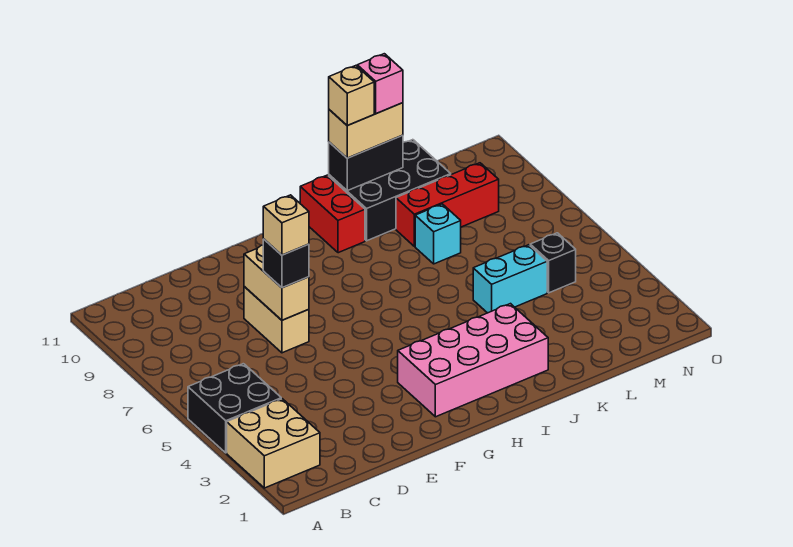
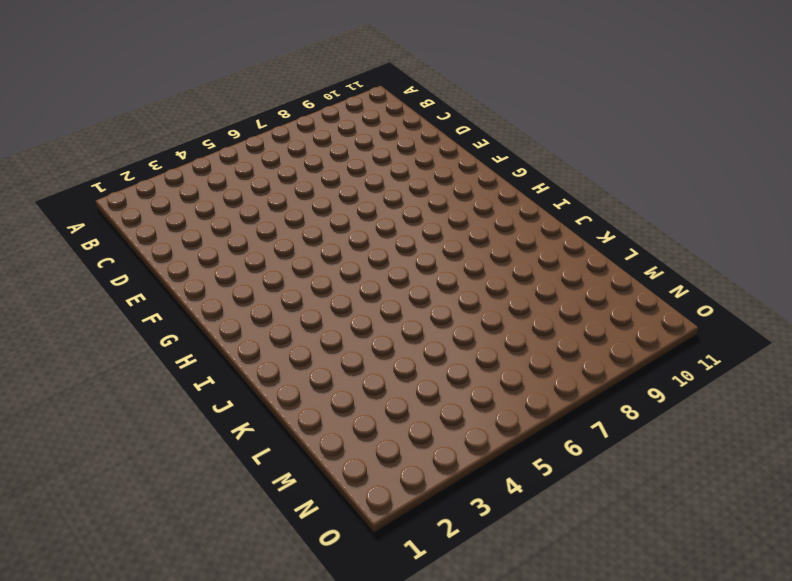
none -> tan 2x2 brick [227,399,320,488]
none -> black 2x2 brick [188,364,281,453]
none -> tan 1x2 brick [244,287,309,353]

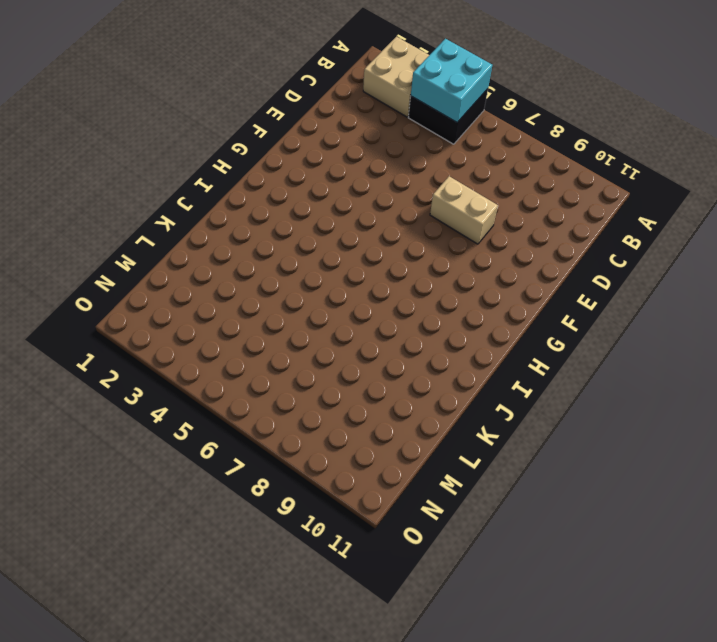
cyan 2x2 brick [411,39,492,122] -> none
none -> pink 2x4 brick [398,304,548,417]
none -> red 1x2 brick [300,175,365,253]
none -> black 2x3 brick [329,140,451,241]

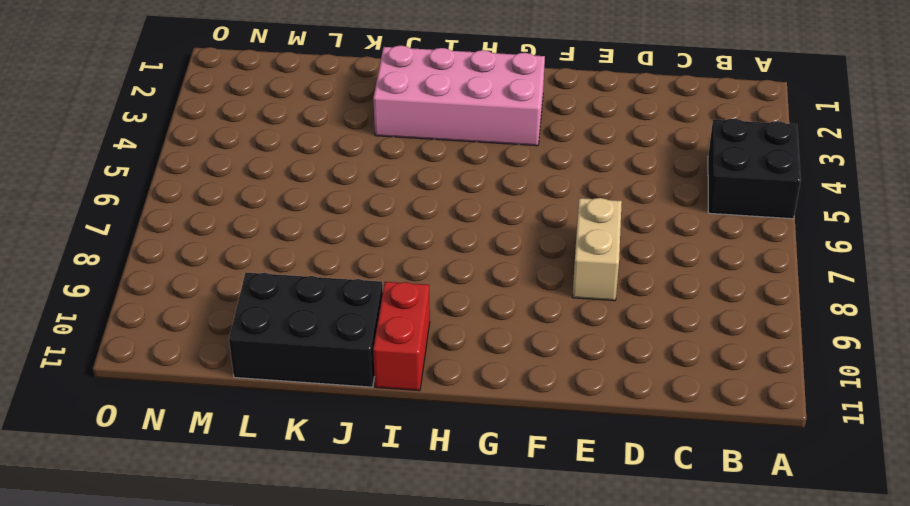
none -> tan 2x2 brick [227,399,320,488]
none -> cyan 1x2 brick [473,245,547,313]
none -> cyan 1x1 brick [415,204,461,264]

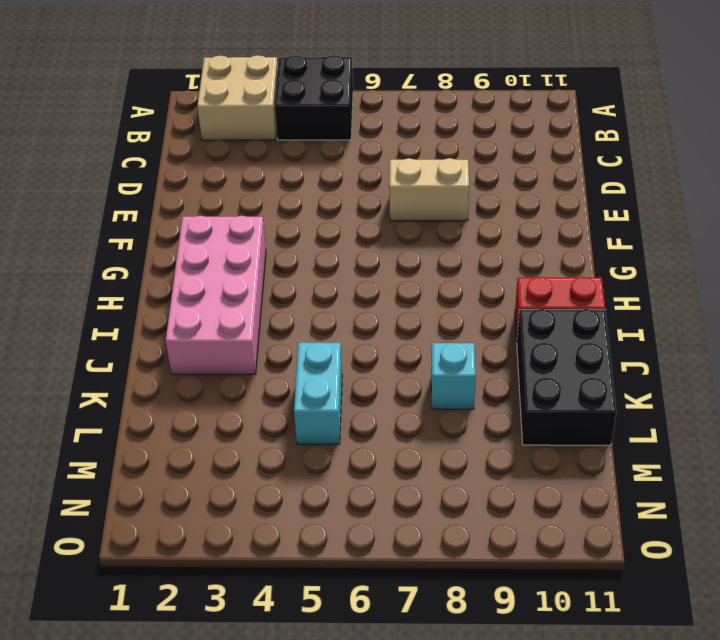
none -> red 1x3 brick [396,163,499,246]
none -> black 1x1 brick [530,233,576,293]
none -> tan 1x2 brick [244,245,309,320]

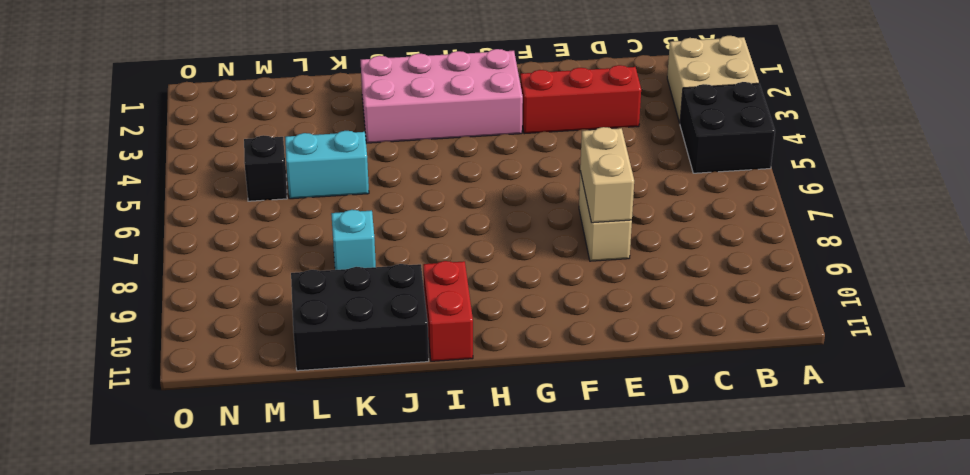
red 1x3 brick [520,65,641,134] -> red 1x3 brick moved to [396,163,499,246]
none -> black 1x2 brick [329,135,403,191]
none -> black 1x1 brick [263,239,309,288]
none -> tan 1x2 brick [329,103,403,158]

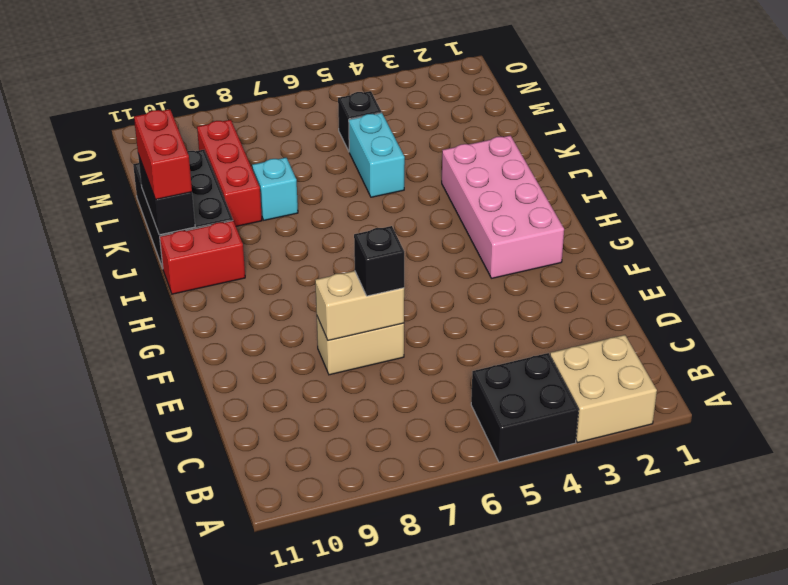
red 1x2 brick [134,109,192,200] -> tan 1x2 brick [329,103,403,158]
none -> tan 1x1 brick [263,195,309,255]
none -> tan 1x1 brick [329,66,374,126]
none -> pink 1x1 brick [357,54,403,114]

